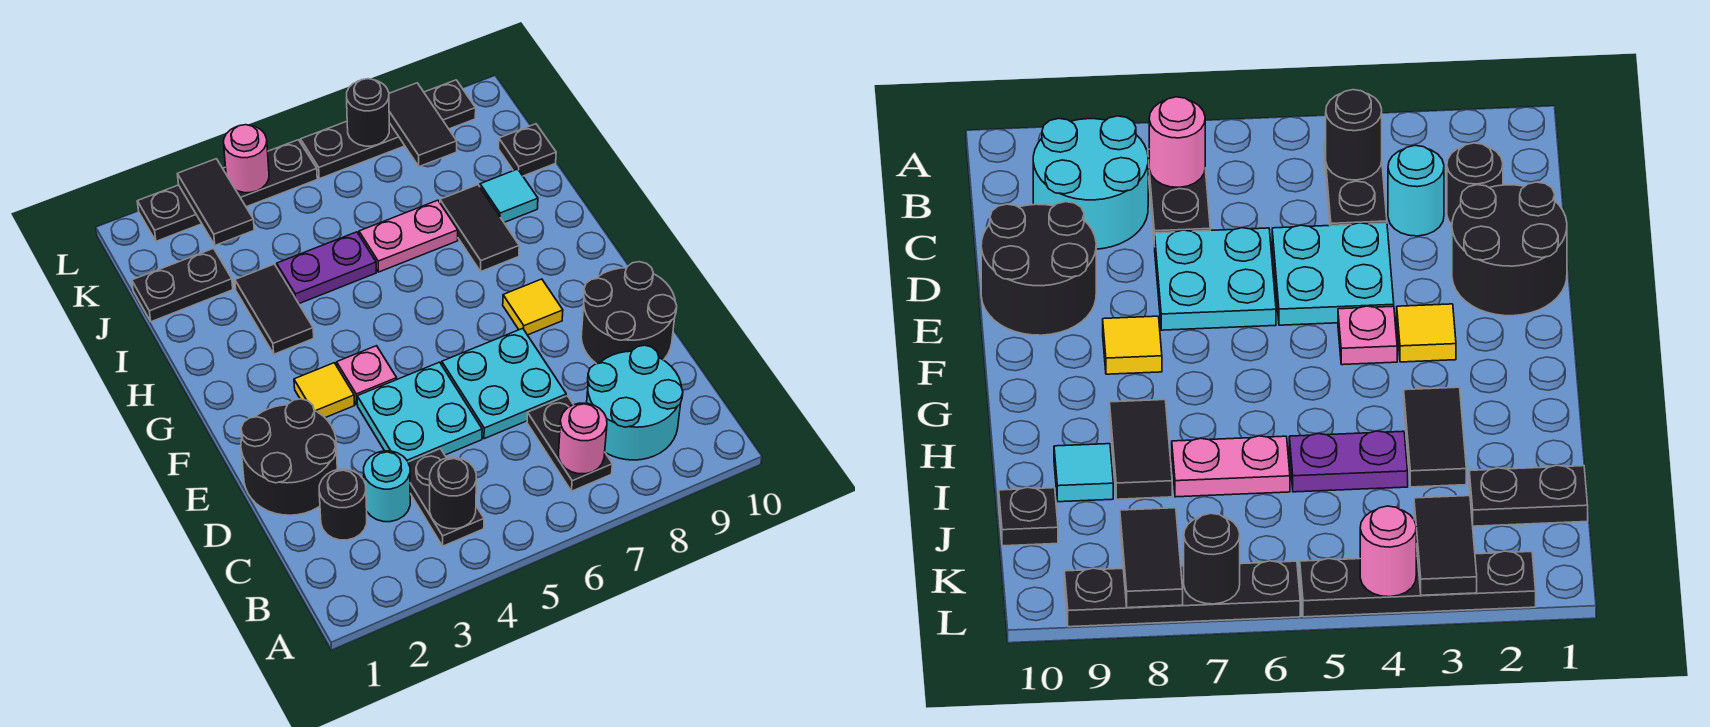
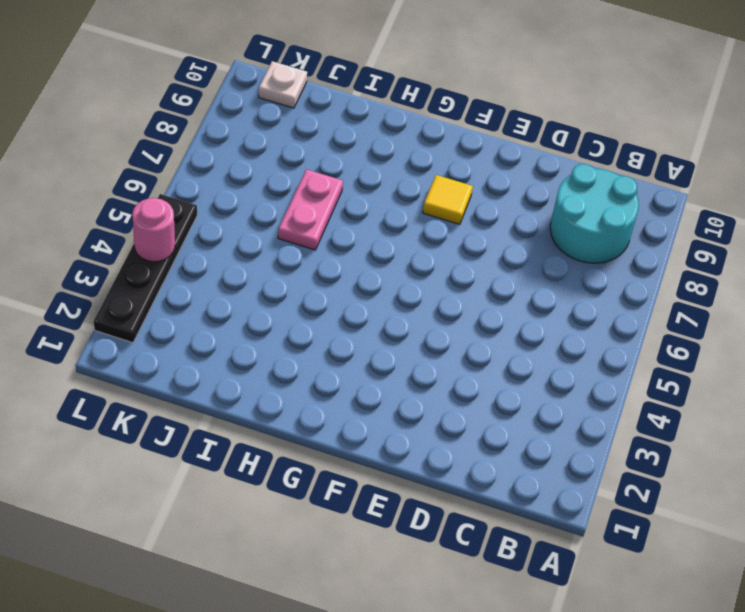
white 1x1 plate [259,61,307,108] -> none
none -> black 1x2 plate [408,449,484,546]
none -> black 1x2 plate [527,396,612,491]
none -> black 1x1 round brick [319,469,367,540]

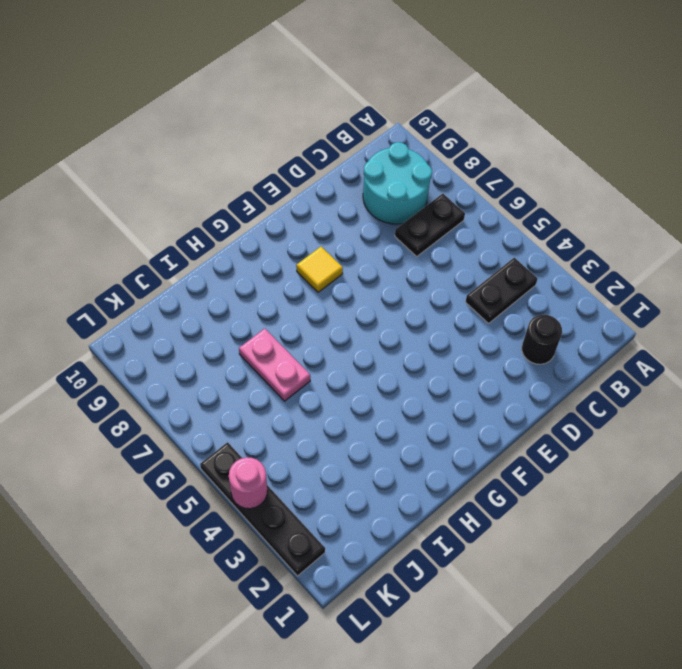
none -> cyan 1x1 round brick [364,451,410,522]
none -> black 2x2 round brick [241,399,337,515]
none -> cyan 2x2 plate [357,362,482,462]

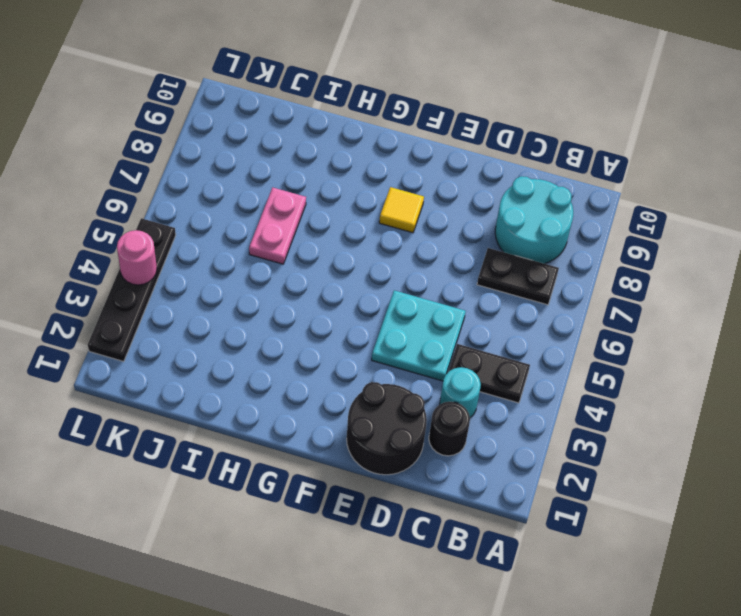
none -> cyan 2x2 plate [442,328,566,439]
none -> black 2x2 round brick [581,262,677,364]
none -> yellow 1x1 tile [294,363,355,418]

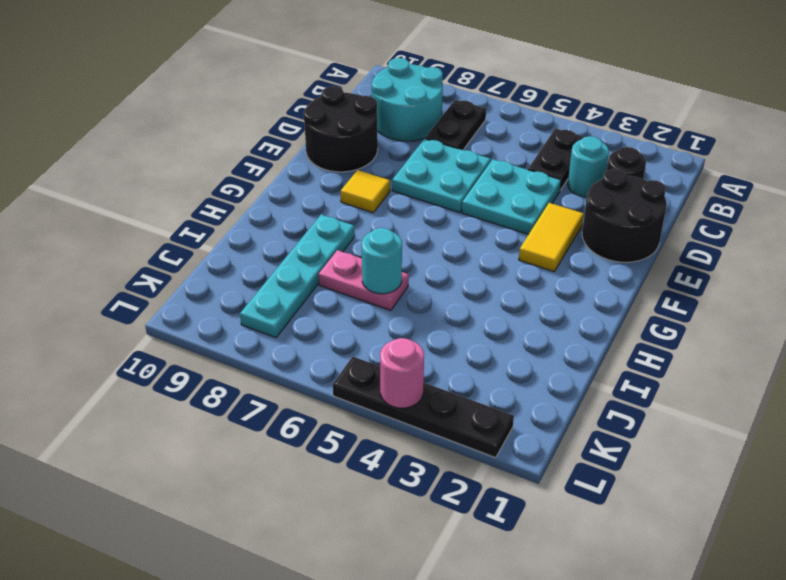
yellow 1x2 tile [519,203,584,272] -> yellow 1x1 tile [294,363,355,418]
cyan 1x4 plate [240,215,355,338] -> black 1x2 tile [440,185,519,272]
cyan 1x1 round brick [362,228,402,294] -> none
none -> pink 1x1 plate [337,346,397,404]
none -> black 1x2 tile [235,264,314,354]
none -> purple 1x2 plate [277,232,376,304]

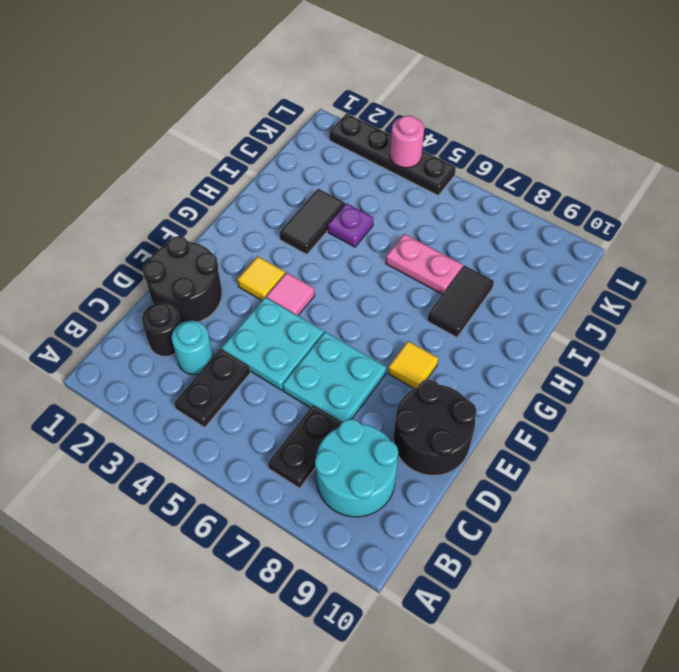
pink 1x1 tile [266,273,315,316] -> pink 1x1 plate [337,346,397,404]
purple 1x1 plate [328,203,373,247] -> purple 1x2 plate [277,232,376,304]
none -> cyan 1x1 tile [480,169,538,222]
none -> black 1x2 plate [132,248,233,322]
none -> black 1x1 plate [499,124,556,176]

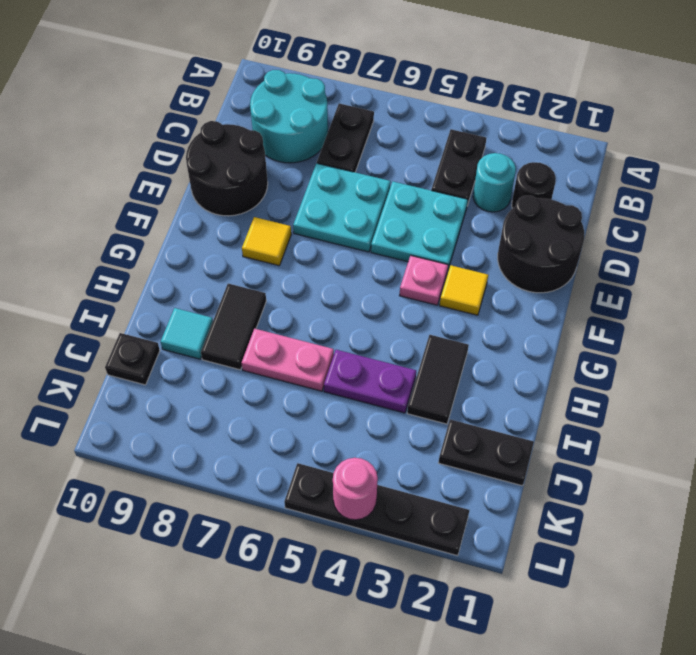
none -> black 1x4 plate [300,80,476,179]
none -> black 1x1 round brick [430,458,477,529]
none -> pink 1x1 round brick [559,403,607,474]

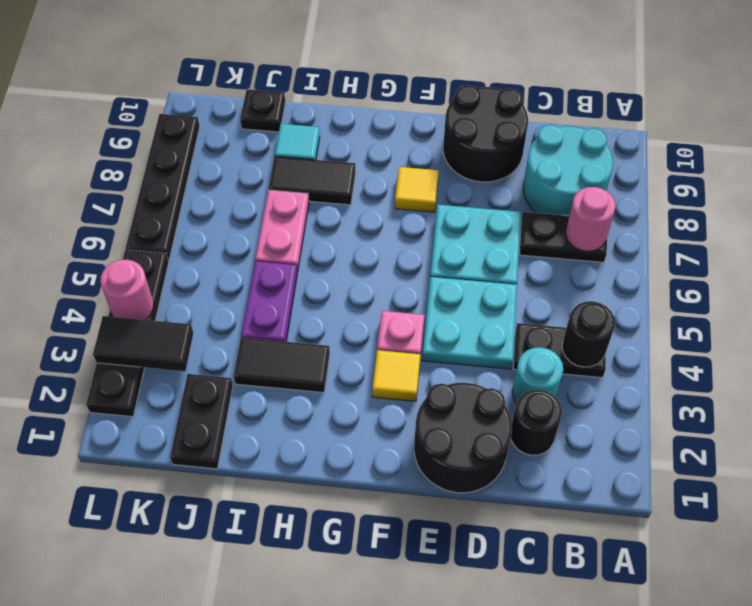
none -> black 1x2 tile [389,83,457,167]
none -> black 1x1 round brick [347,79,389,146]

